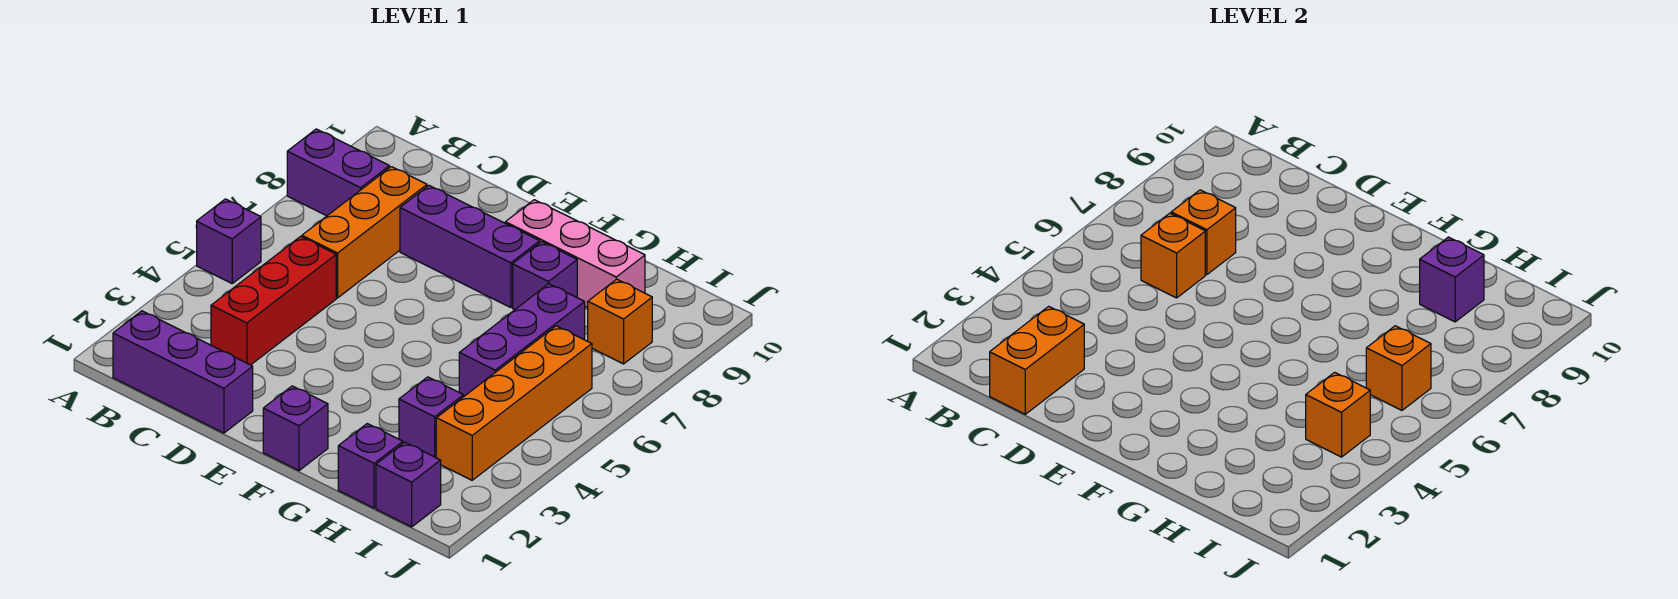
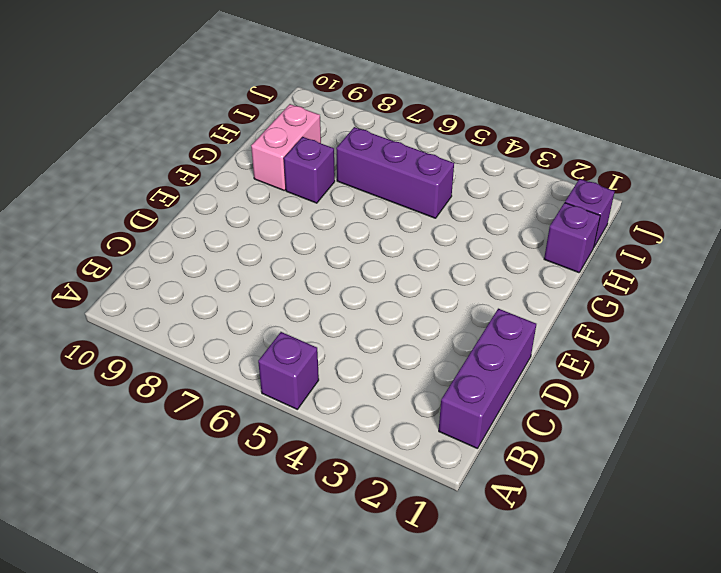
pink 1x2 brick [251,104,321,190] -> pink 1x3 brick [505,200,645,308]
none -> purple 1x2 brick [287,129,389,216]
none -> red 1x3 brick [211,237,336,365]
none -> orange 1x3 brick [302,167,427,298]

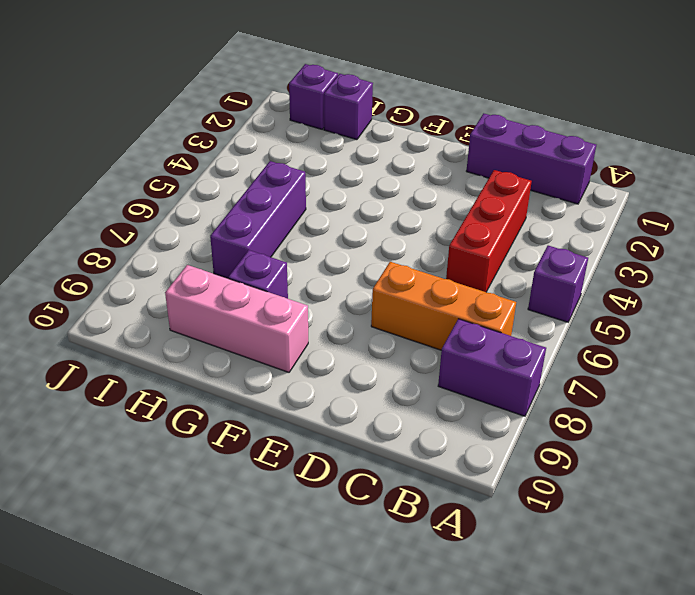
orange 1x3 brick [371,262,516,350] -> orange 1x3 brick turned to [302,167,427,298]
none -> purple 1x3 brick [400,186,540,308]
none -> purple 1x1 brick [263,386,328,471]
none -> purple 1x1 brick [399,377,464,458]

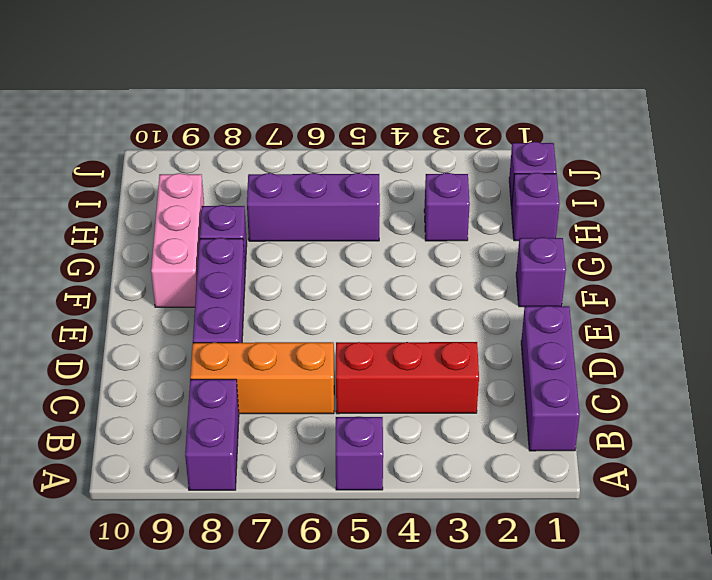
none -> orange 1x4 brick [436,326,592,480]
none -> orange 1x1 brick [588,279,652,364]
none -> orange 1x2 brick [990,306,1084,414]

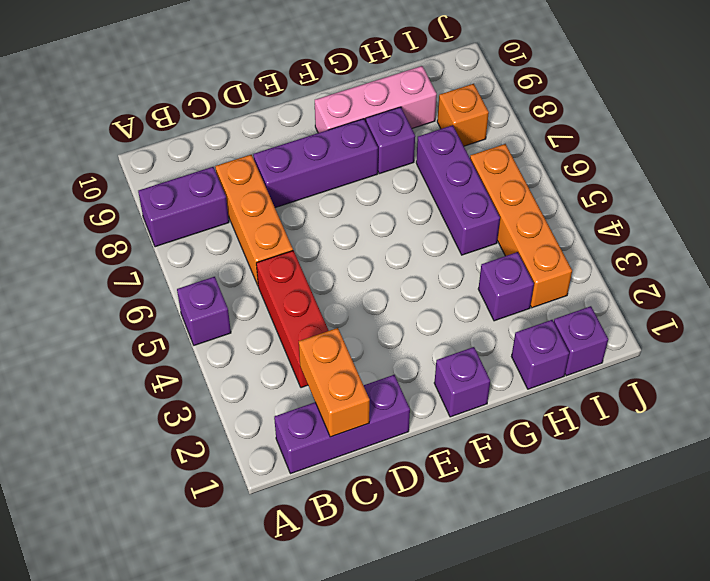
none -> orange 1x1 brick [1141,213,1205,298]
none -> orange 1x1 brick [1171,190,1236,275]
none -> purple 1x1 brick [1420,237,1484,322]

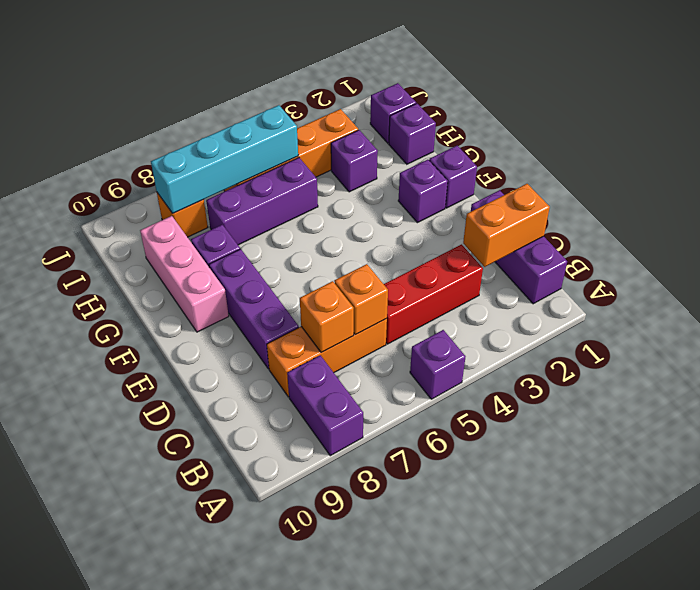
purple 1x1 brick [398,160,448,223] -> purple 1x1 brick moved to [1420,237,1484,322]
cyan 1x4 brick [151,105,298,213] -> orange 1x1 brick [1366,326,1431,410]
none -> orange 1x1 brick [1306,372,1370,457]

